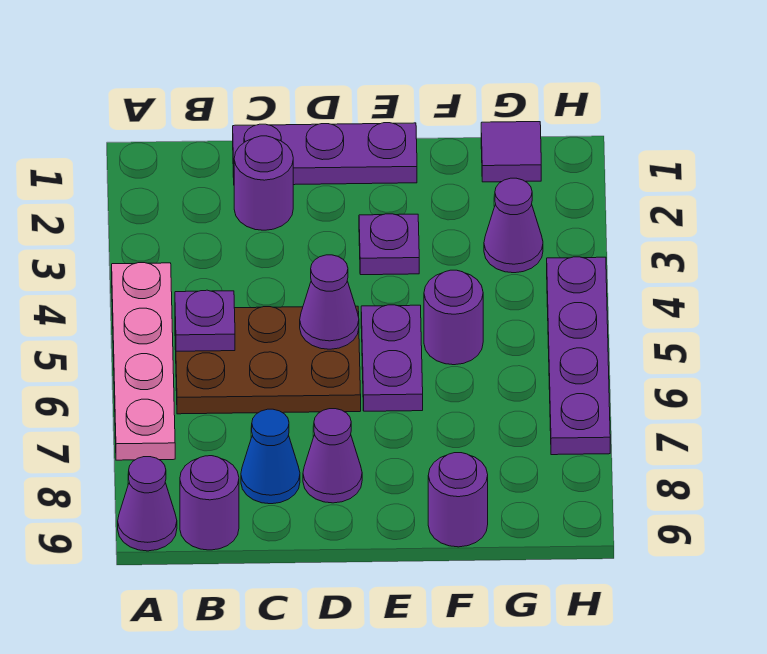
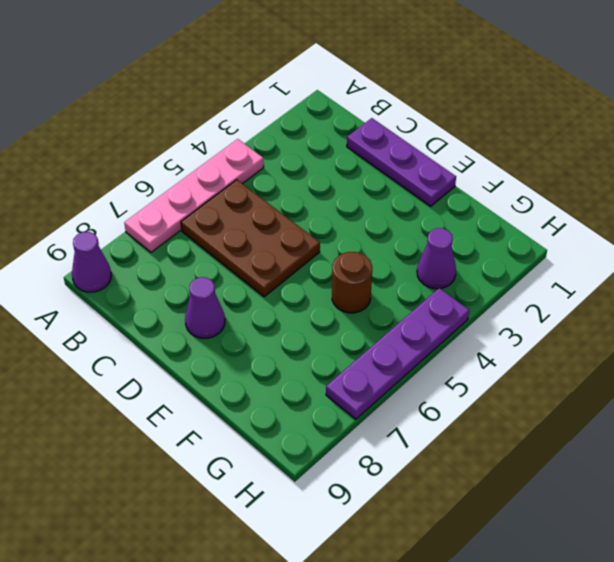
brown 1x1 round brick [332,252,372,313] -> purple 1x1 round brick [424,270,483,365]
none -> purple 1x1 round brick [180,456,239,550]
none -> purple 1x1 round brick [234,136,293,230]
none -> blue 1x1 cone [241,409,300,504]

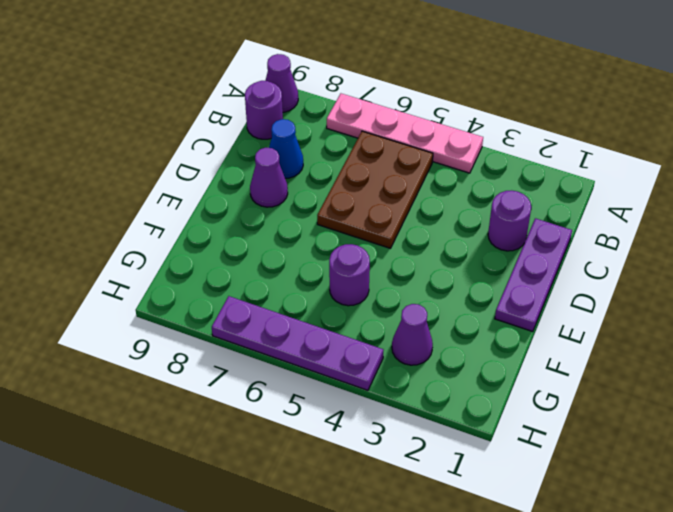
none -> purple 1x1 plate [359,214,419,275]
none -> purple 1x2 plate [361,305,423,411]
none -> purple 1x1 round brick [428,453,488,547]

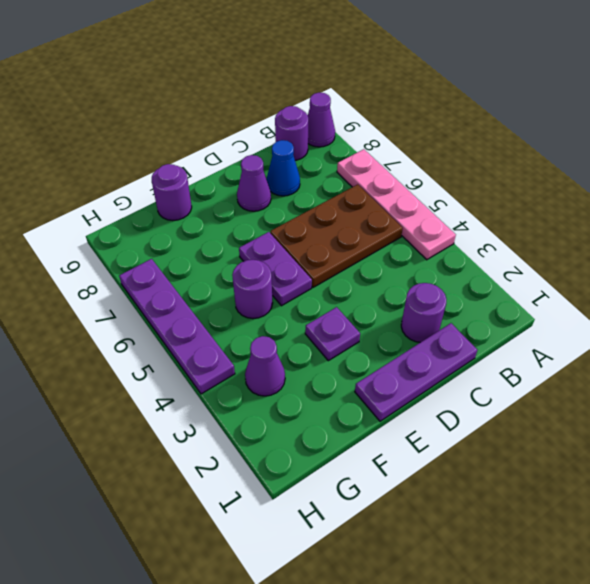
none -> purple 1x1 tile [481,122,541,182]
none -> purple 1x1 plate [175,290,235,351]
none -> purple 1x1 cone [300,255,359,349]

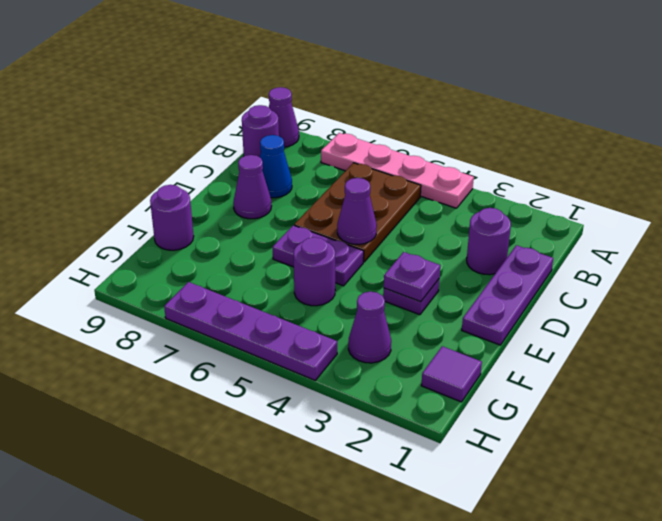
purple 1x1 plate [384,252,440,302] -> purple 1x1 plate moved to [175,290,235,351]

